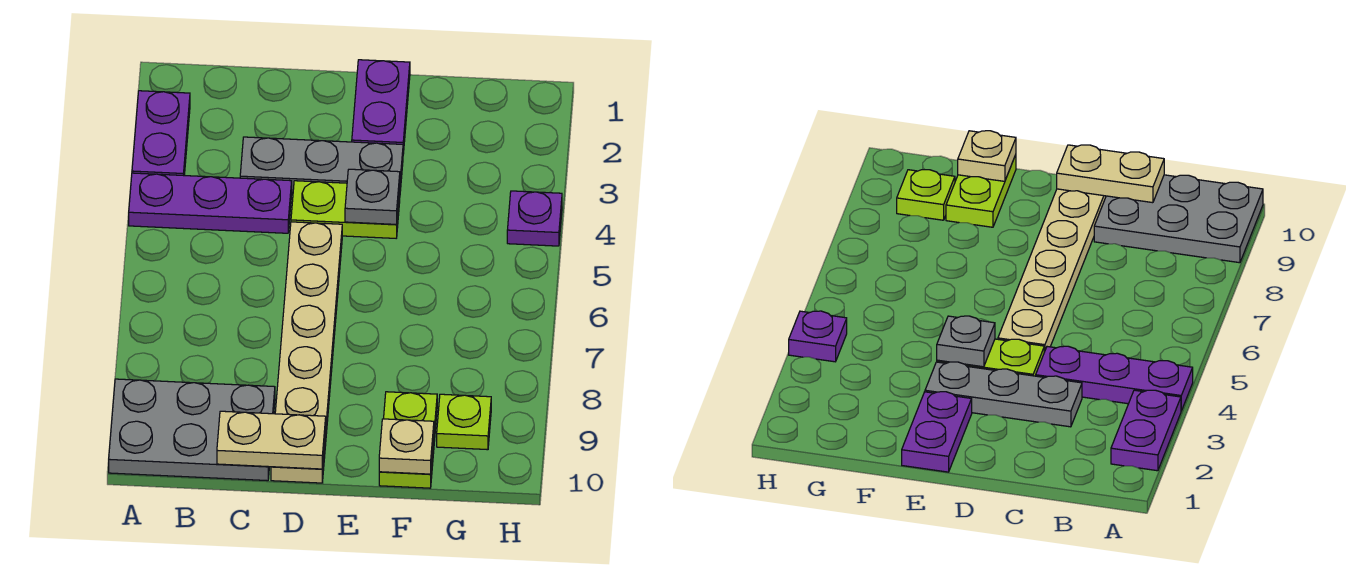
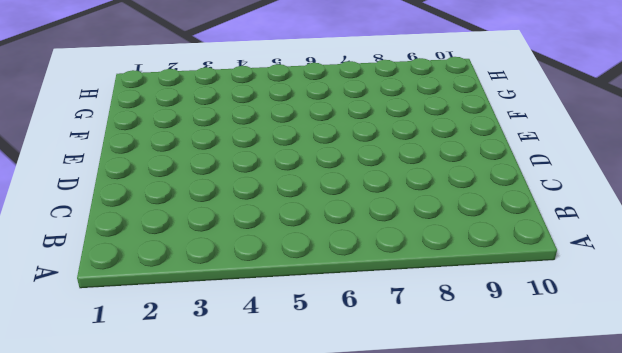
none -> purple 1x2 plate [132,91,190,175]
none -> purple 1x3 plate [129,173,292,233]
none -> grey 2x3 plate [109,379,275,481]

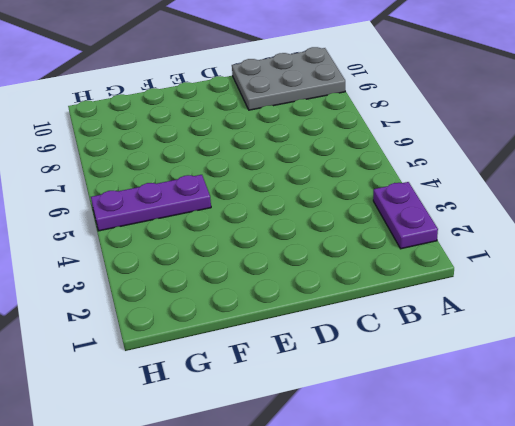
purple 1x3 plate [91,175,211,231] -> purple 1x3 plate moved to [129,173,292,233]
none -> grey 1x3 plate [240,137,403,192]
none -> lime 1x2 plate [291,181,400,238]
none -> tan 1x6 plate [271,222,342,483]

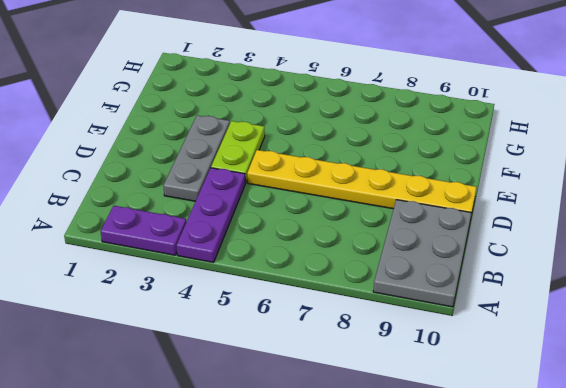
yellow 1x6 plate [247,150,477,215] -> tan 1x6 plate [271,222,342,483]
none -> purple 1x2 plate [352,60,410,154]
none -> lime 1x2 plate [379,392,437,488]
none -> lime 1x1 plate [437,394,491,450]

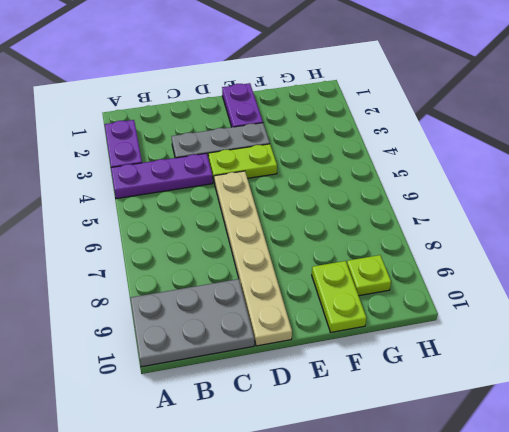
none -> purple 1x1 plate [507,191,562,246]
none -> tan 1x2 plate [217,411,326,469]
none -> grey 1x1 plate [345,169,400,224]

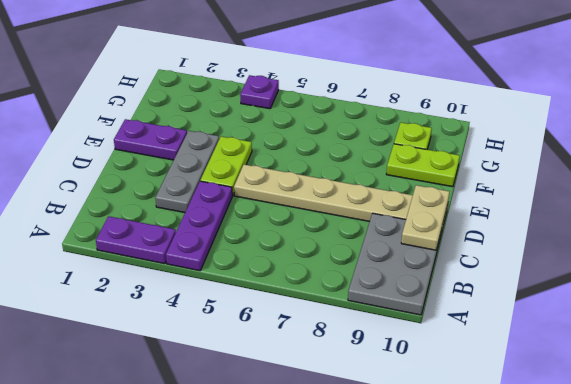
none -> grey 1x1 plate [345,169,400,224]
none -> tan 1x1 plate [379,419,434,474]

